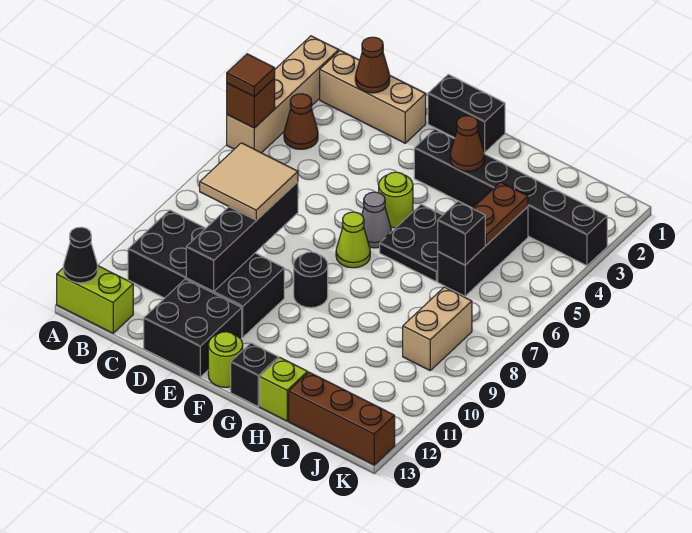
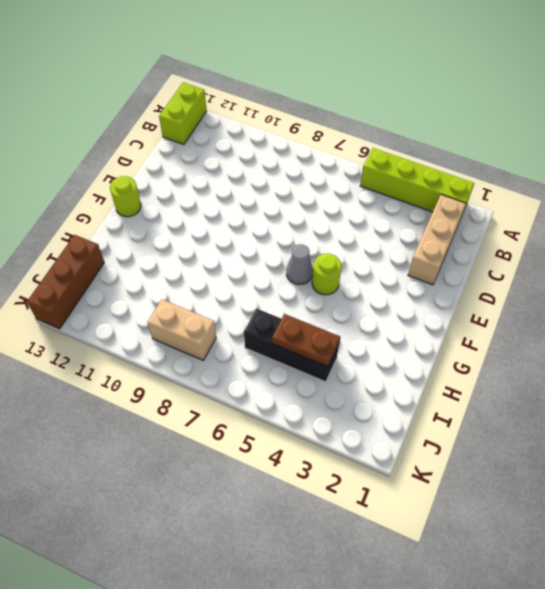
lime 1x4 brick [360,148,474,212] -> tan 1x4 brick [227,36,339,153]
none -> brown 1x1 cone [284,94,318,149]
none -> black 2x4 brick [128,210,284,337]
none -> black 2x2 brick [144,279,242,377]

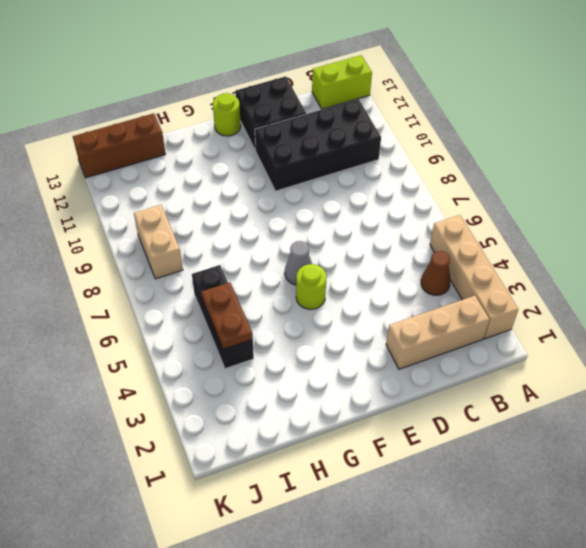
none -> black 1x2 brick [428,74,505,153]
none -> black 1x6 brick [414,129,607,266]
none -> lime 1x1 cone [336,212,370,268]

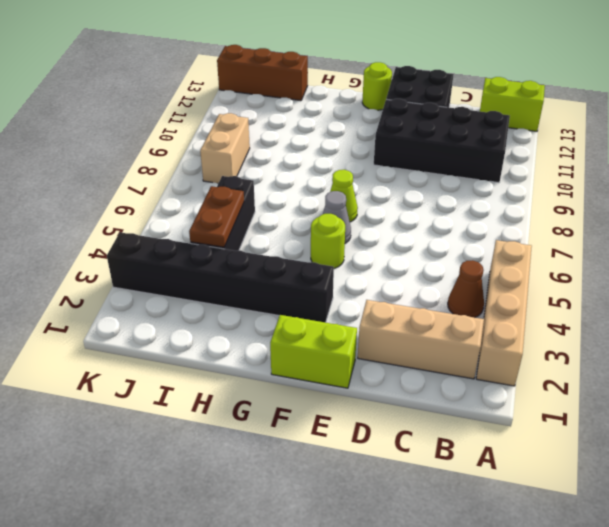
lime 1x2 brick [270,315,357,388] -> black 1x2 brick [428,74,505,153]
none -> black 1x1 round brick [294,252,328,308]
none -> black 2x2 plate [380,204,443,281]
none -> black 1x1 brick [231,343,279,406]

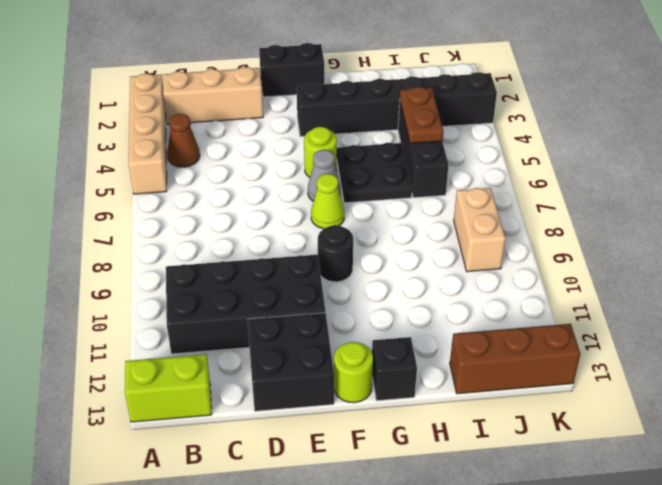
none -> lime 1x1 brick [260,358,308,421]
none -> brown 1x1 brick [227,78,275,128]
none -> black 1x1 cone [63,227,98,283]

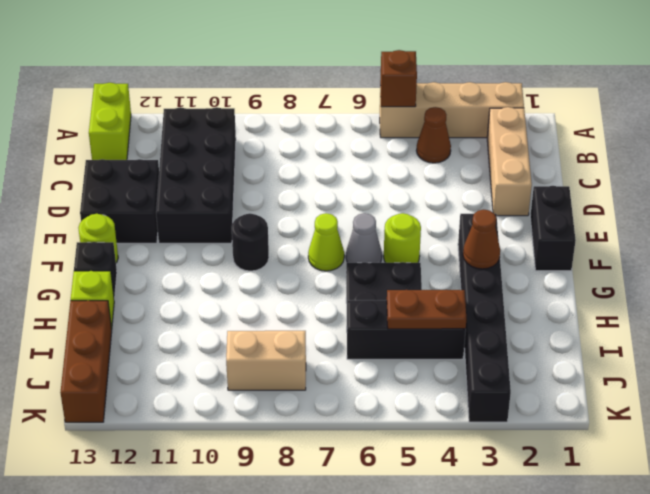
none -> black 1x1 cone [63,227,98,283]
none -> brown 1x1 cone [355,37,390,93]
none -> black 1x4 brick [186,182,298,292]

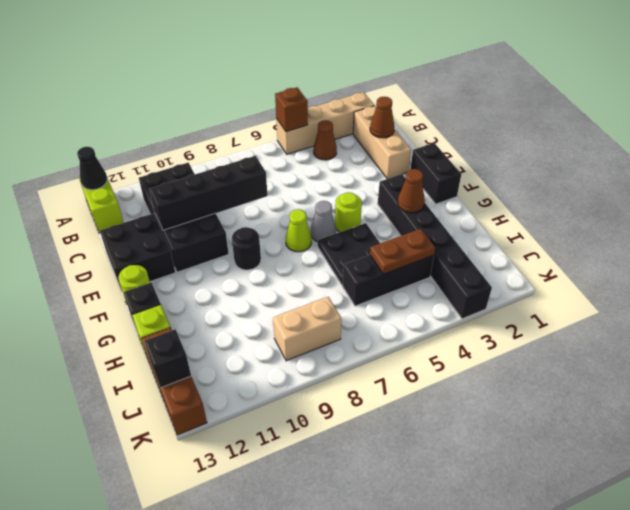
black 1x1 brick [144,330,191,388] -> black 1x1 brick moved to [438,201,485,265]
none -> brown 1x1 tile [227,54,275,97]
none -> tan 2x2 tile [200,143,298,220]

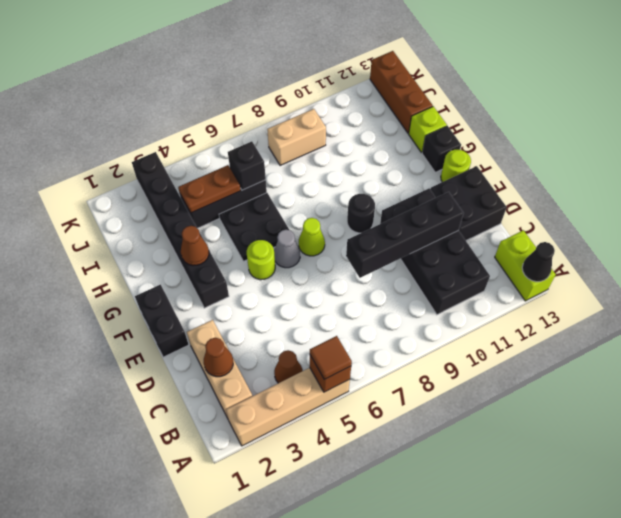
none -> tan 2x2 tile [200,143,298,220]

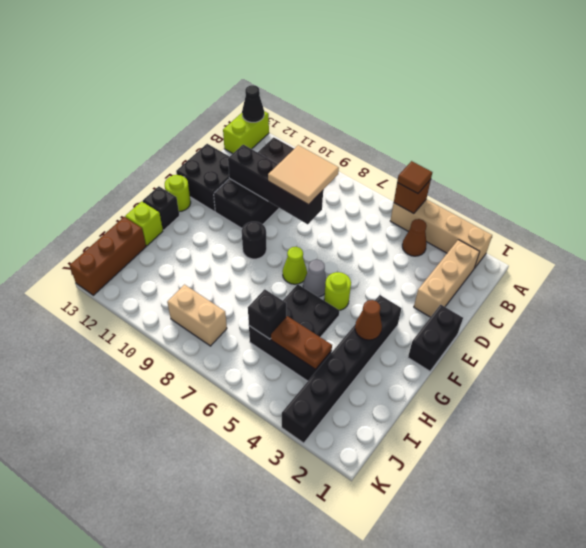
none -> brown 1x1 cone [355,37,390,93]

